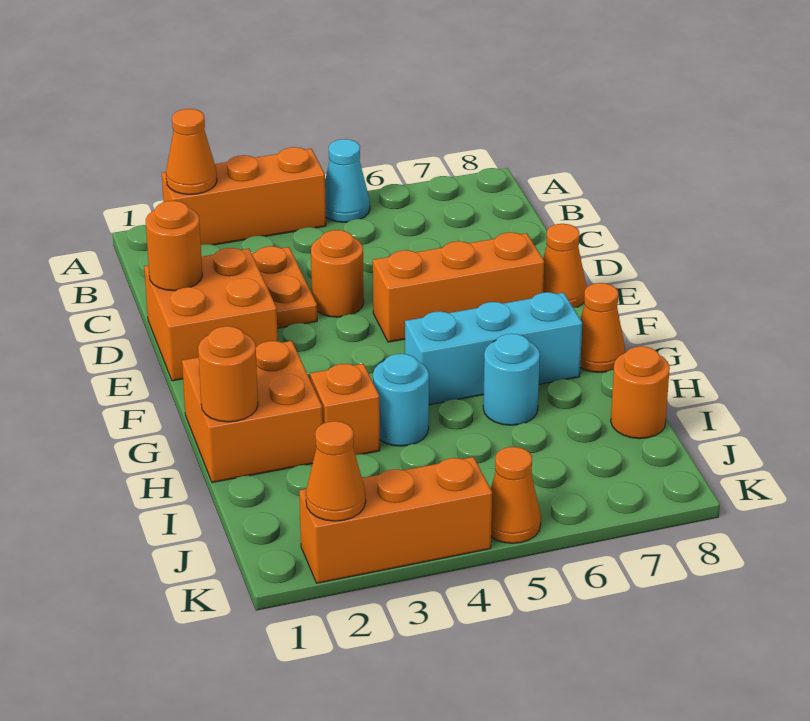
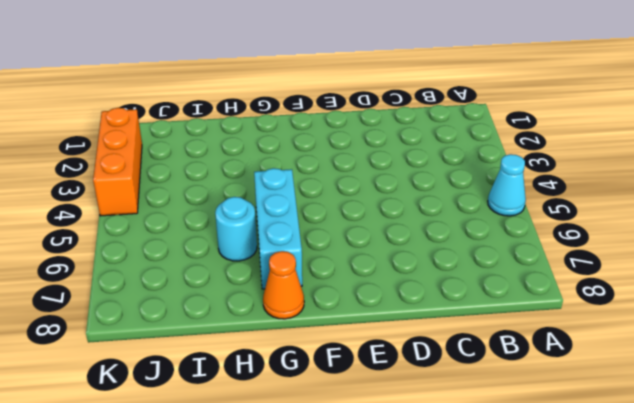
none -> orange 1x3 brick [162,147,326,245]
none -> orange 1x2 plate [252,246,317,328]
none -> orange 2x2 brick [144,248,278,381]

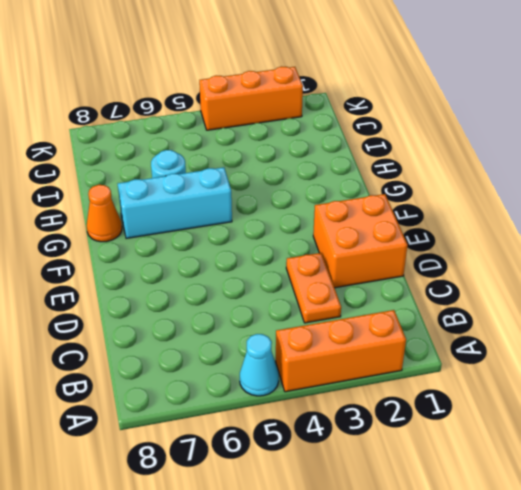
none -> orange 1x1 round brick [311,230,364,317]
none -> orange 1x3 brick [373,232,544,342]
none -> orange 1x1 cone [543,224,587,308]

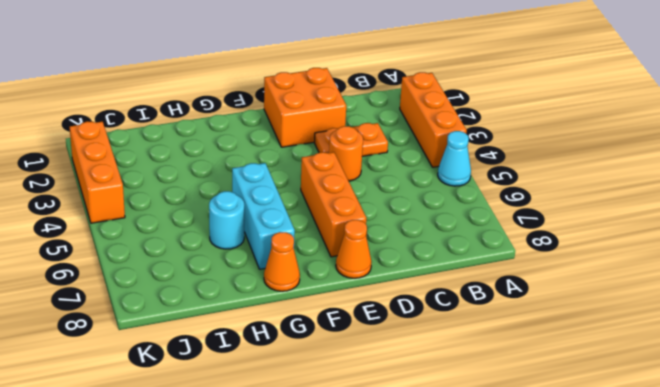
none -> orange 2x2 brick [182,341,323,483]
none -> orange 1x1 brick [310,364,380,455]
none -> cyan 1x1 round brick [373,354,429,446]

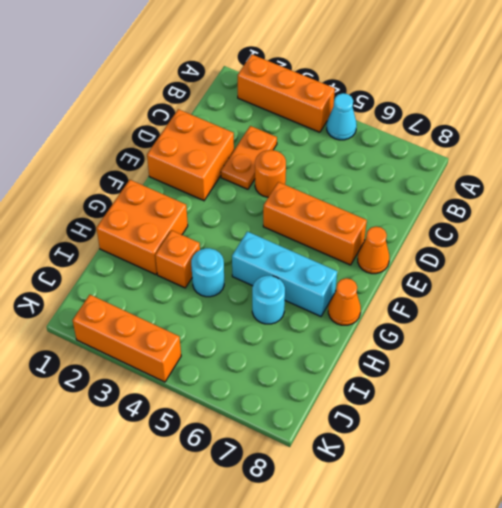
none -> orange 1x1 round brick [611,346,670,439]
none -> orange 1x1 cone [491,447,541,543]
none -> orange 1x1 cone [166,109,217,194]

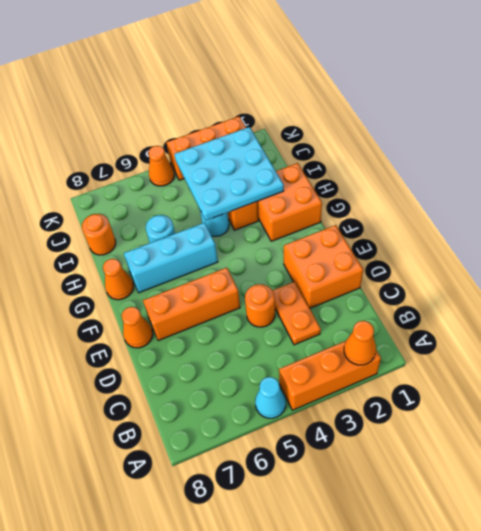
cyan 3x3 plate [174,127,284,220] -> none
none -> orange 1x1 round brick [146,201,202,291]
none -> orange 1x1 round brick [198,326,258,422]
none -> orange 1x1 cone [306,421,366,521]

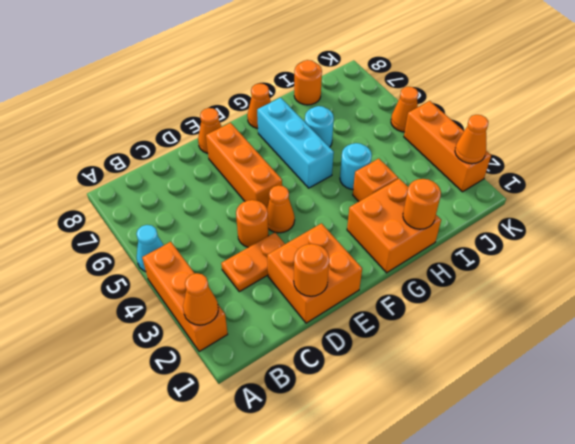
orange 1x1 cone [267,185,295,233] -> none

